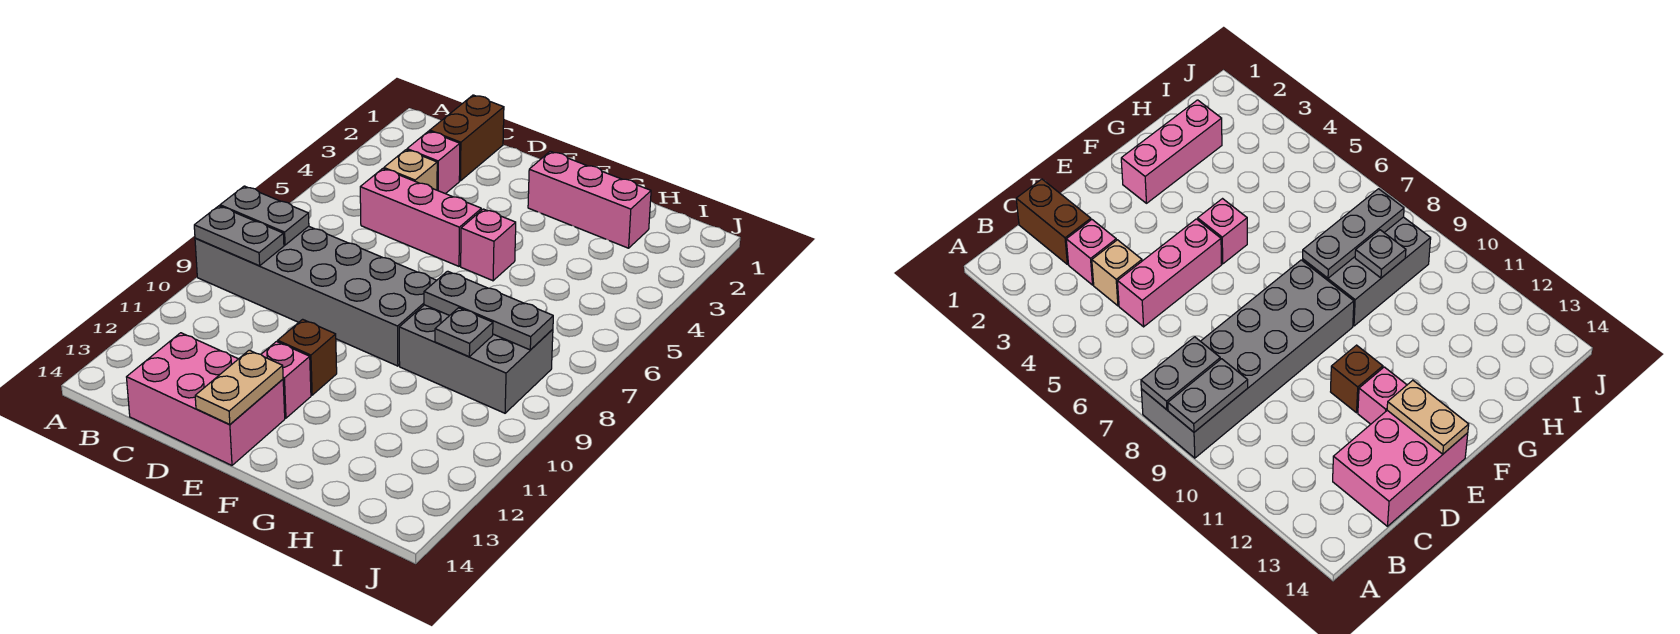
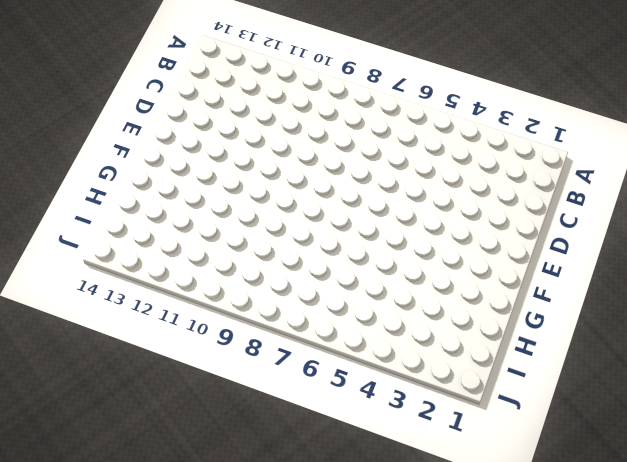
none -> grey 2x6 brick [195,226,437,366]
none -> brown 1x2 brick [430,95,504,181]
none -> pink 1x1 brick [407,131,460,194]

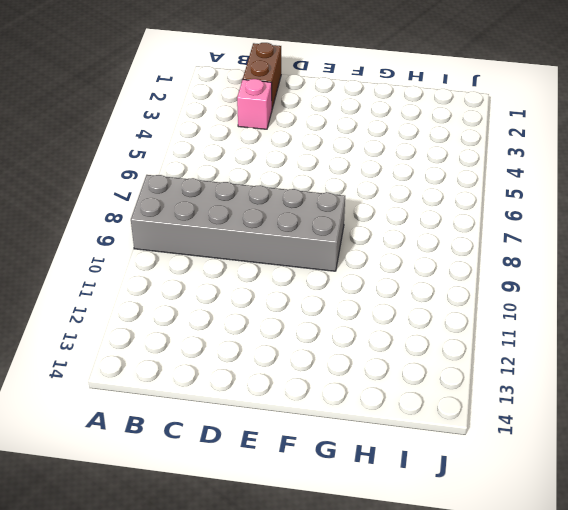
none -> tan 1x1 brick [384,150,437,190]
none -> pink 1x3 brick [360,169,481,266]
none -> pink 2x3 brick [127,333,285,465]

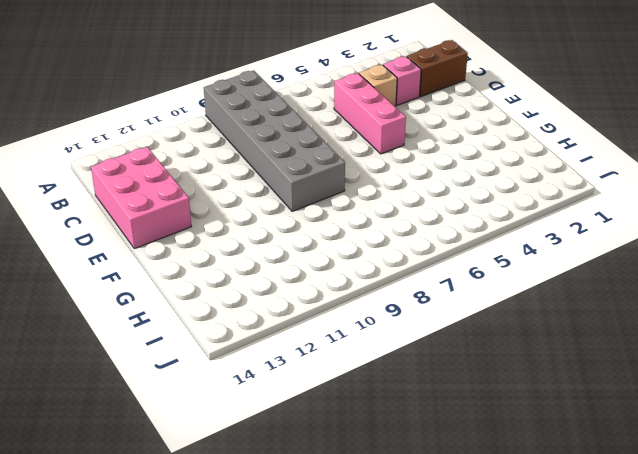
none -> brown 1x1 brick [278,319,337,395]
none -> pink 1x1 brick [261,342,311,418]
none -> pink 1x3 brick [528,151,651,248]

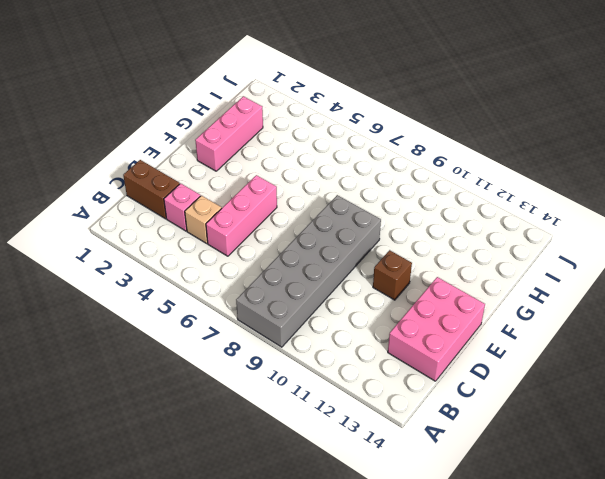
none -> pink 1x1 brick [261,342,311,418]
none -> pink 1x1 brick [461,209,516,281]
none -> grey 2x3 brick [399,305,553,413]

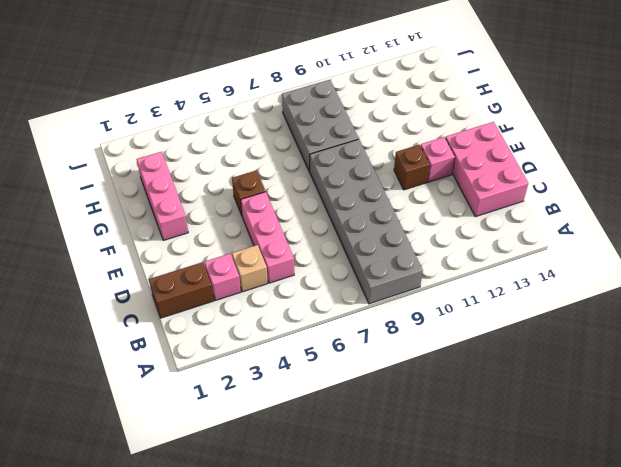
brown 1x1 brick [232,170,265,215] -> pink 1x1 brick [461,209,516,281]
none -> grey 1x2 plate [220,186,309,245]
none -> grey 1x2 plate [194,206,284,266]
none -> tan 1x2 plate [195,350,283,424]

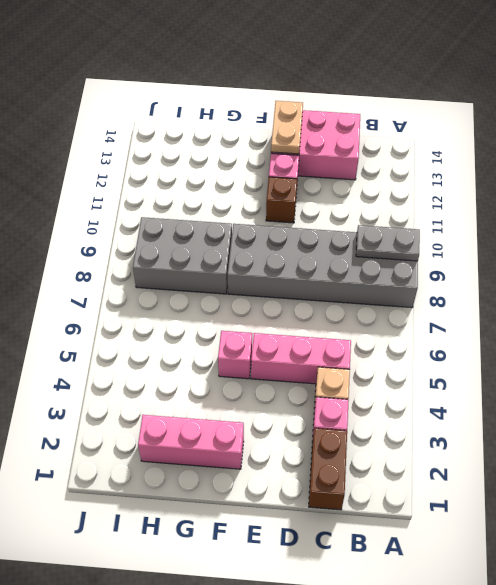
none -> grey 1x2 plate [220,186,309,245]
none -> grey 1x3 plate [424,271,553,350]
none -> grey 1x1 plate [435,308,493,357]

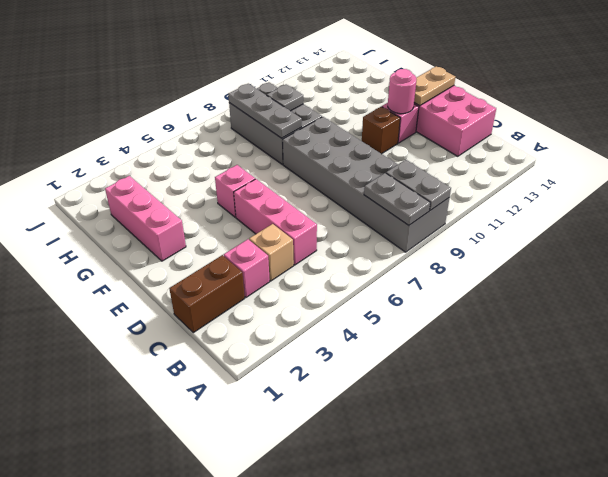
pink 1x1 round brick [388,69,416,114] -> none

